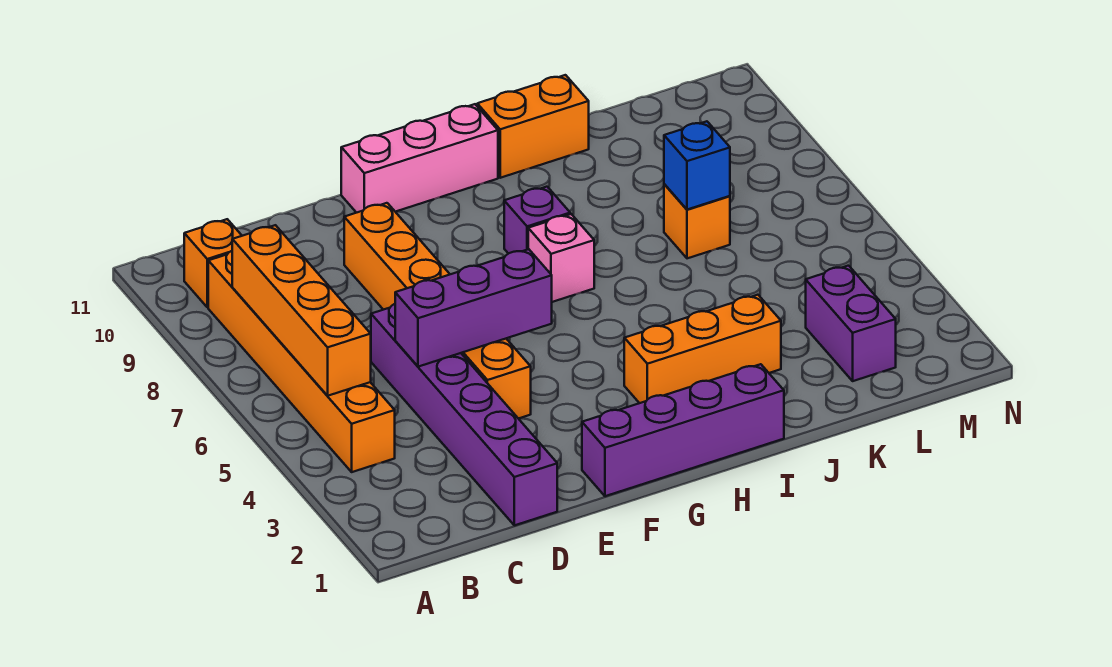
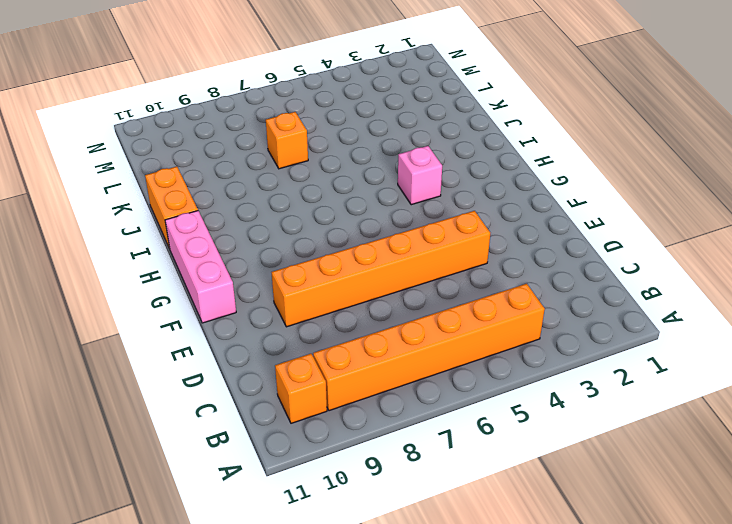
pink 1x1 brick [398,146,442,205] -> pink 1x1 brick moved to [528,214,594,302]
none -> purple 1x6 brick [371,304,557,525]
none -> purple 1x4 brick [582,364,784,496]
none -> orange 1x3 brick [624,295,781,403]

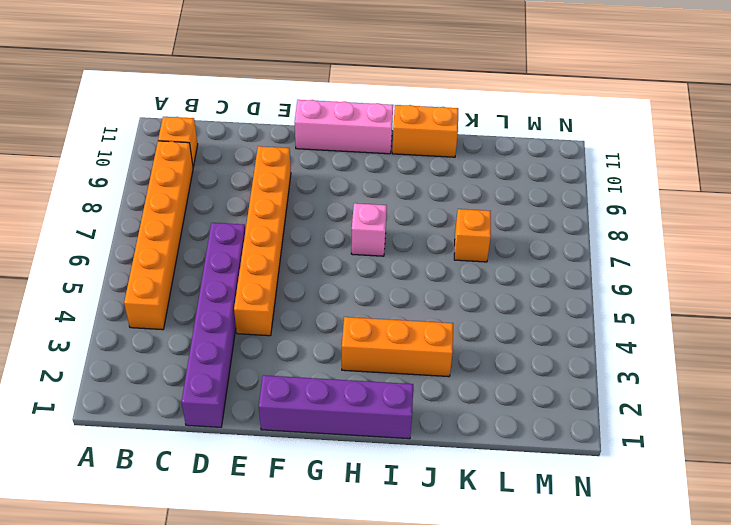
none -> purple 1x1 brick [504,187,570,254]
none -> purple 1x2 brick [806,266,896,381]
none -> orange 1x4 brick [232,225,371,396]

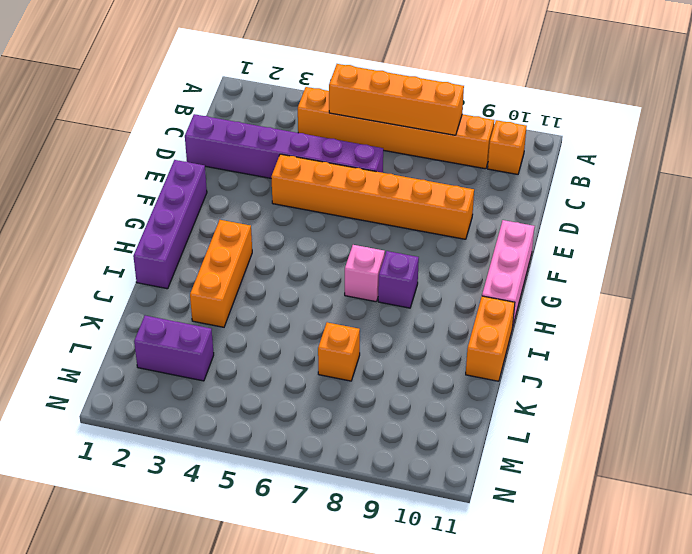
none -> purple 1x3 brick [395,249,552,367]
none -> blue 1x1 brick [664,121,730,210]

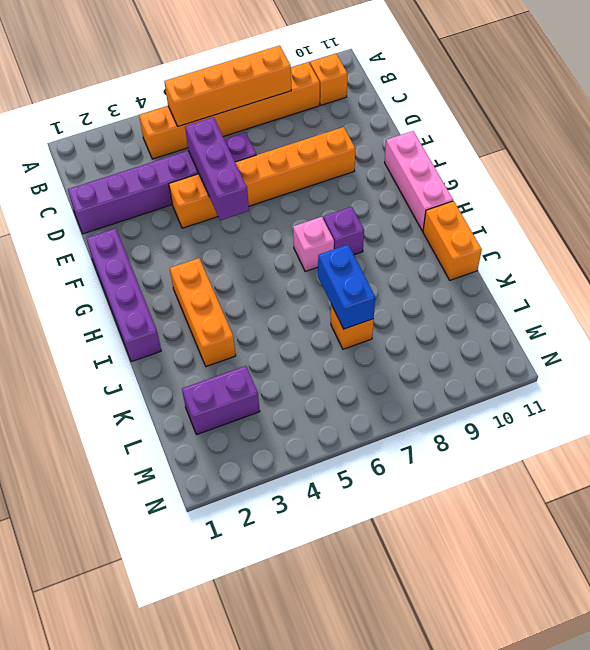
blue 1x2 brick [318,245,375,329] -> blue 1x1 brick [664,121,730,210]

